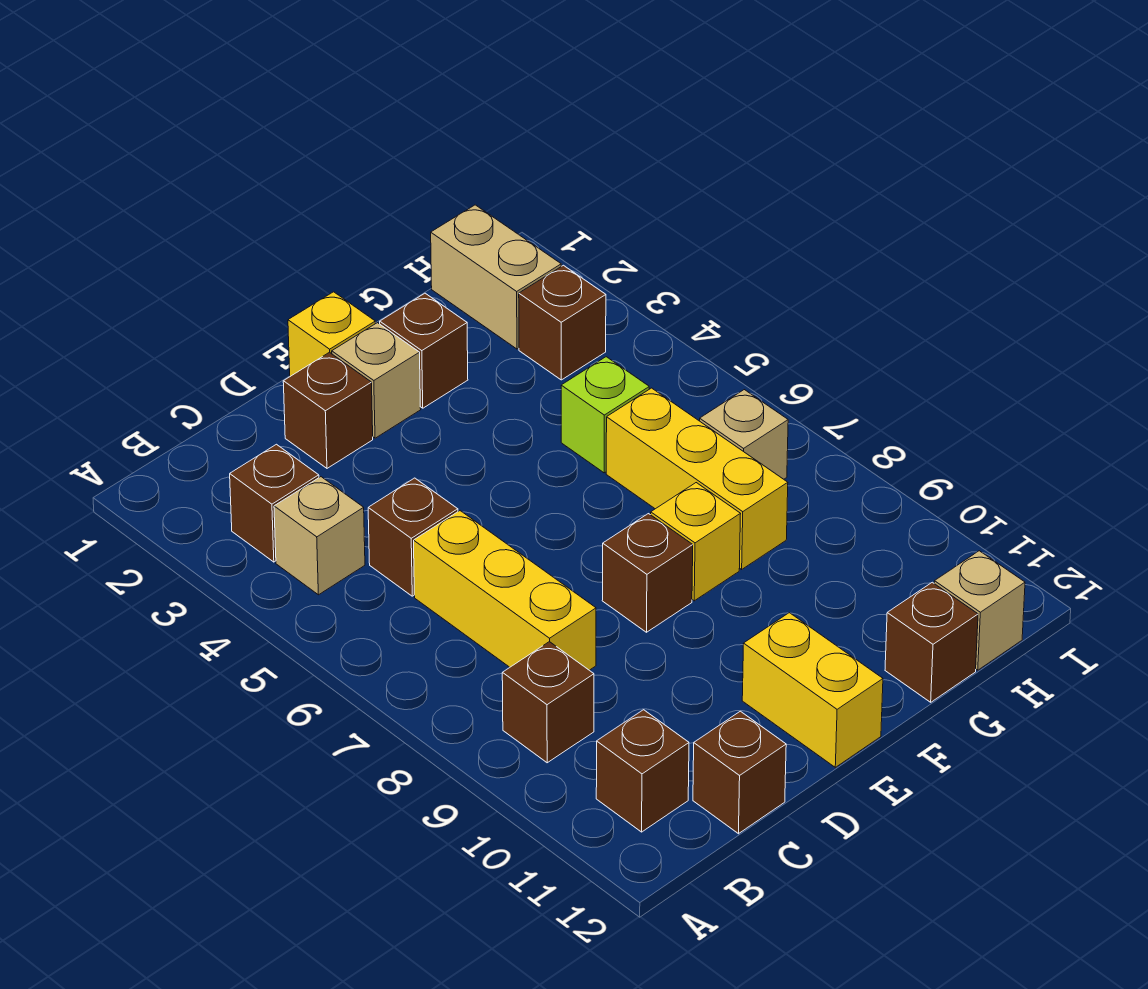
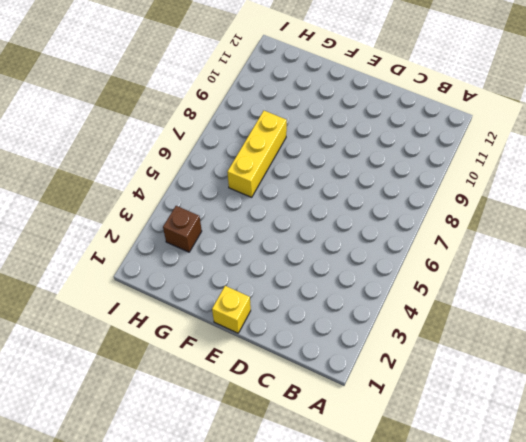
none -> brown 1x1 brick [230,444,319,562]
none -> tan 1x1 brick [274,477,365,595]
none -> brown 1x1 brick [502,642,594,763]

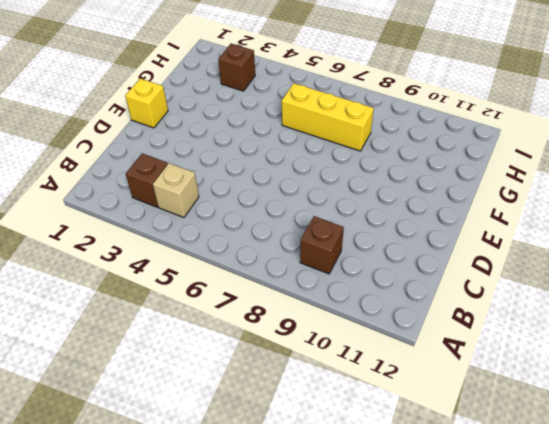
none -> brown 1x1 brick [596,710,689,832]
none -> brown 1x1 brick [368,478,458,596]
none -> yellow 1x3 brick [414,511,596,670]

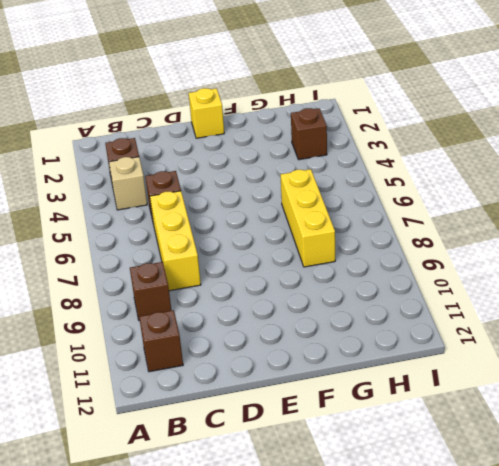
none -> brown 1x1 brick [693,711,786,834]
none -> brown 1x1 brick [283,352,373,468]
none -> tan 1x1 brick [332,323,421,438]

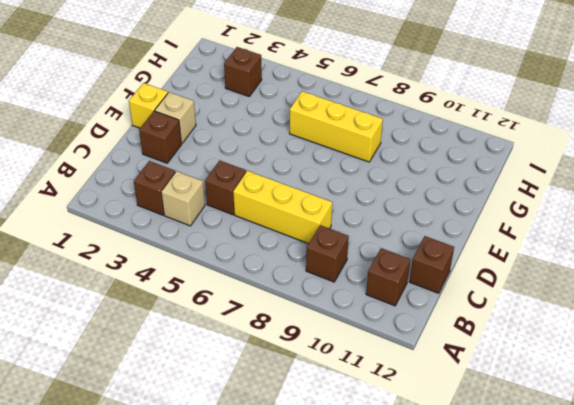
none -> brown 1x1 brick [602,514,693,632]
none -> yellow 1x2 brick [742,613,883,767]
none -> brown 1x1 brick [380,293,468,408]

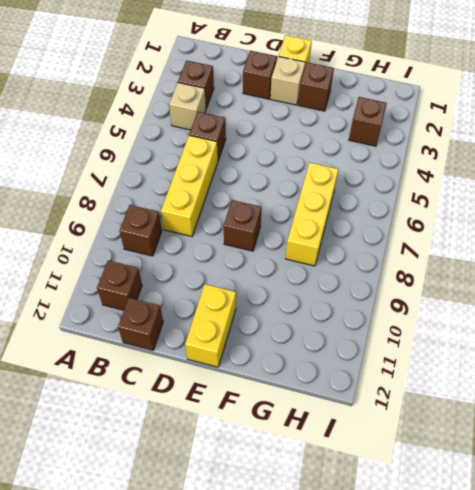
none -> yellow 1x1 brick [651,483,740,601]
none -> lime 1x1 brick [561,357,649,473]
none -> brown 1x1 brick [885,582,978,702]

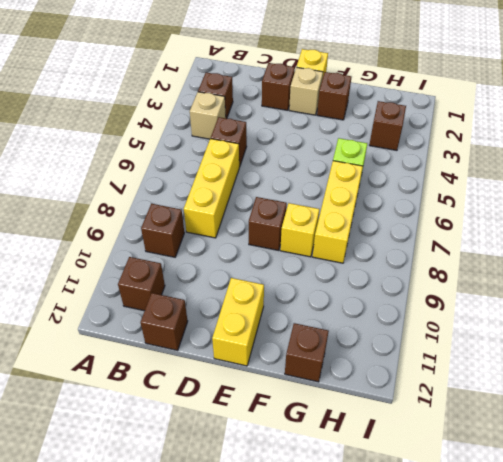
none -> tan 1x2 brick [431,205,561,349]
none -> tan 1x1 brick [700,390,788,479]
none -> tan 1x1 brick [934,551,1025,670]

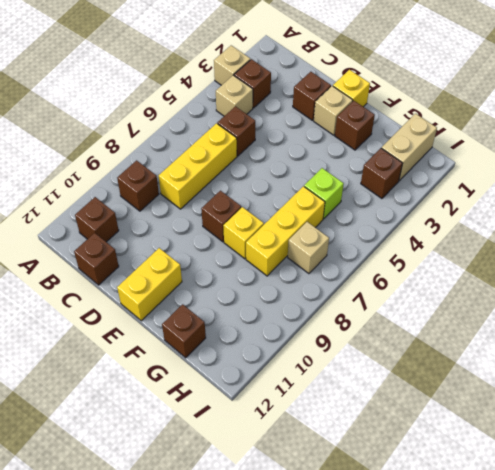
tan 1x1 brick [214,45,250,85] -> tan 1x1 brick moved to [934,551,1025,670]

